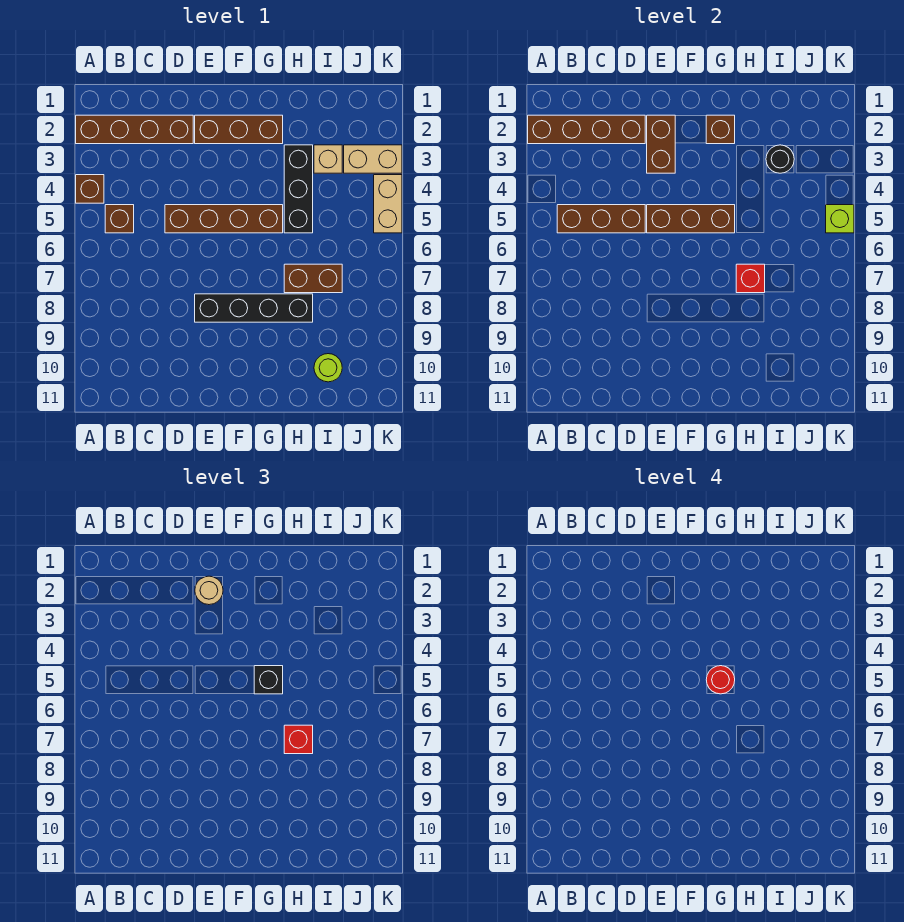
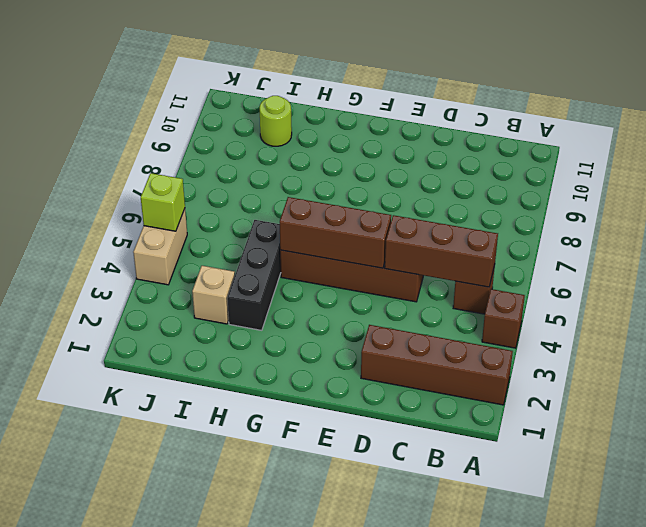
none -> brown 1x3 brick [195,115,283,144]
none -> black 1x4 brick [195,294,313,322]
none -> brown 1x2 brick [284,264,342,293]

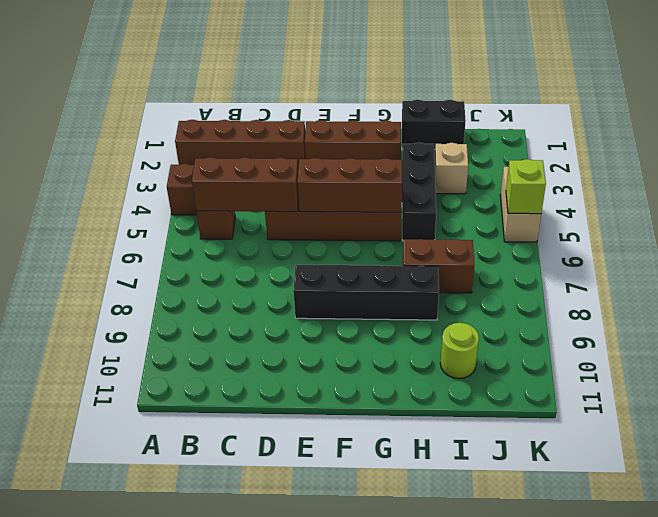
black 1x2 brick [402,99,466,149] -> none
none -> tan 1x2 brick [344,145,402,173]
none -> brown 1x4 brick [528,115,645,144]
none -> brown 1x2 brick [647,115,675,173]

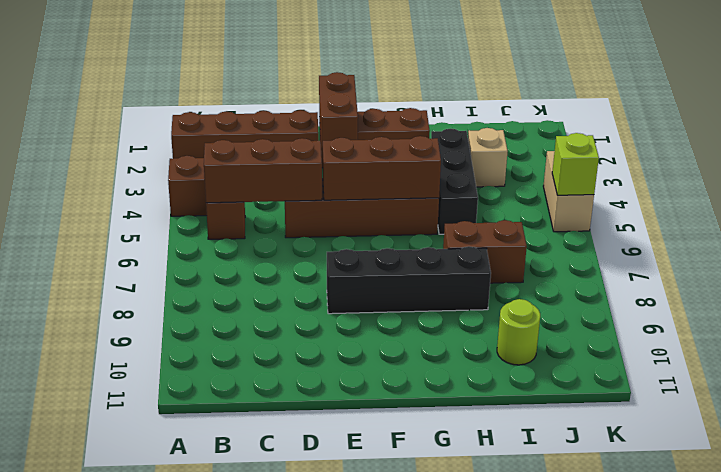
none -> tan 1x2 brick [344,145,402,173]
none -> brown 1x4 brick [528,115,645,144]
none -> brown 1x1 brick [706,115,735,144]

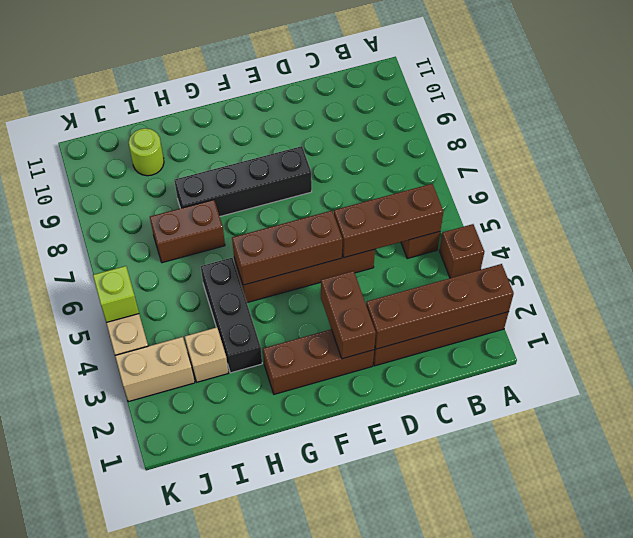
none -> brown 1x1 brick [706,115,735,144]
none -> red 1x1 brick [736,264,765,293]
none -> black 1x1 round brick [766,145,794,173]

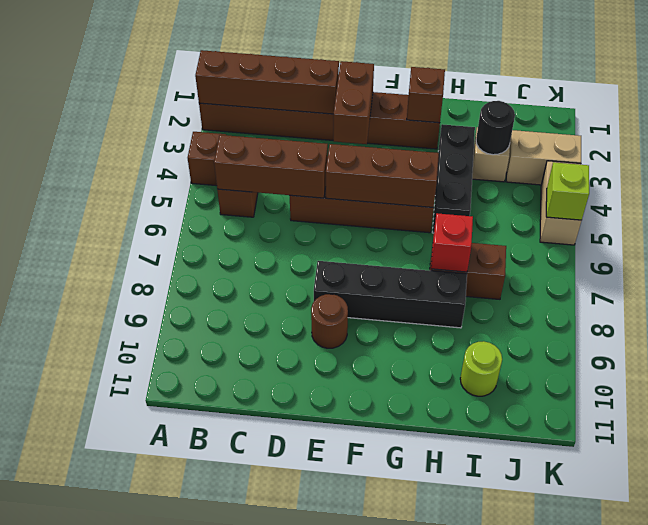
brown 1x1 round brick [311,294,348,348] -> none
none -> tan 1x1 round brick [195,576,223,605]
none -> black 1x1 brick [254,666,283,694]
none -> red 1x1 brick [284,725,313,754]

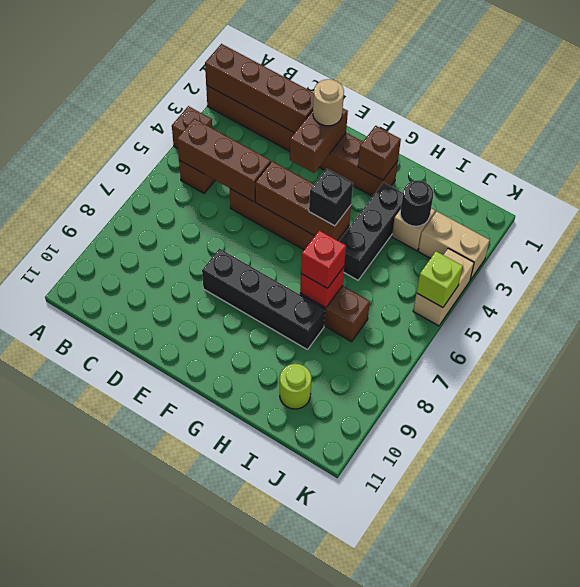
none -> red 1x1 round brick [706,666,735,694]

